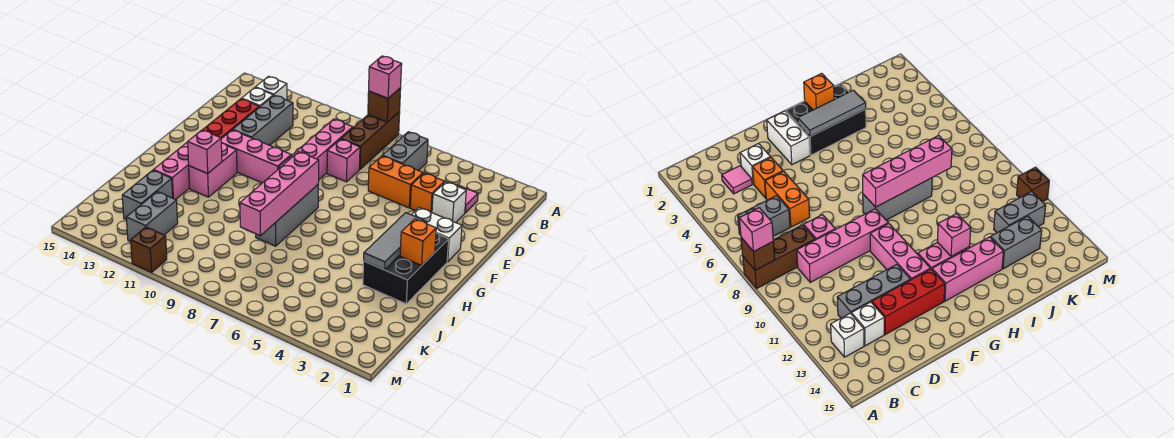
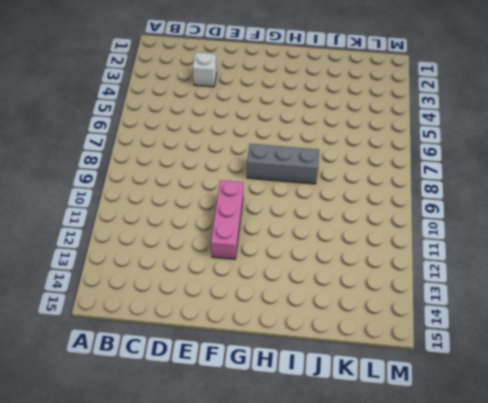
none -> brown 1x3 brick [341,112,400,169]
none -> grey 1x2 brick [382,132,428,171]
none -> white 1x1 brick [255,76,287,100]

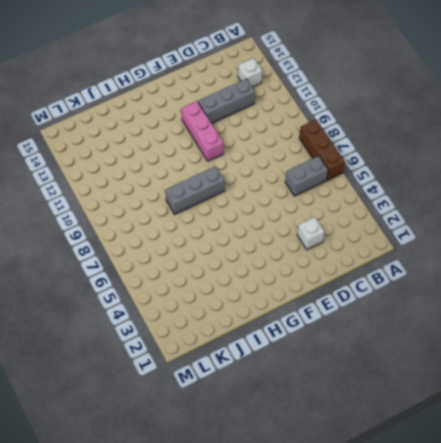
brown 1x3 brick [299,120,345,180] -> brown 1x3 brick turned to [341,112,400,169]
none -> pink 1x1 tile [457,185,478,213]
none -> pink 1x4 brick [279,119,353,179]
none -> white 1x1 brick [242,88,273,107]

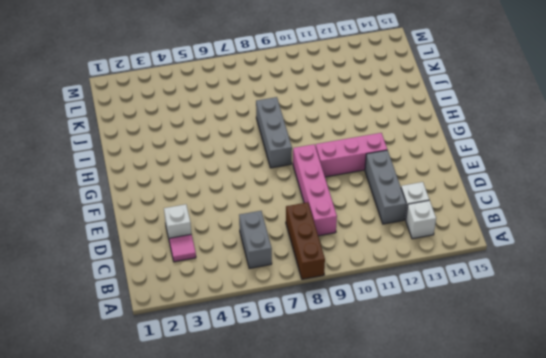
none -> orange 1x1 brick [410,173,445,213]
none -> orange 1x2 brick [368,156,423,208]
none -> pink 1x1 brick [327,139,360,182]

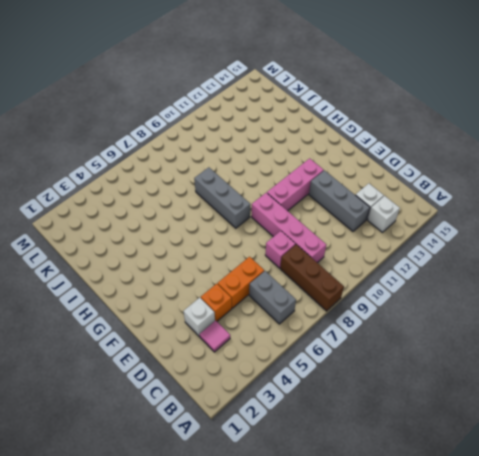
none -> red 1x3 brick [203,99,259,139]
none -> white 1x2 brick [412,208,462,262]
none -> black 2x3 brick [363,233,449,304]

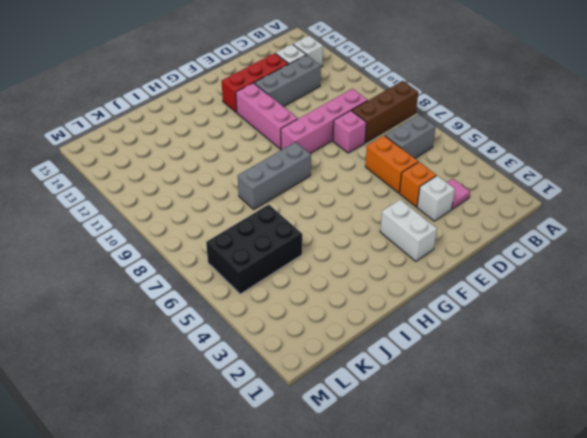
black 2x3 brick [206,205,302,294] -> black 2x3 brick moved to [363,233,449,304]
none -> pink 1x2 brick [189,143,237,197]
none -> pink 1x3 brick [154,142,190,200]
none -> grey 1x2 brick [122,170,173,219]

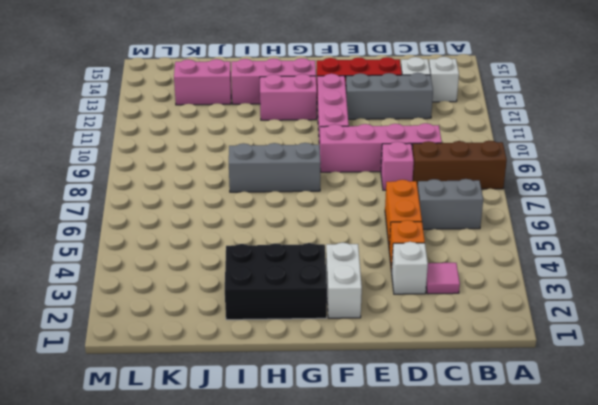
pink 1x2 brick [174,59,231,105] -> grey 1x2 brick [122,170,173,219]
none -> grey 1x2 brick [126,192,178,242]
none -> brown 1x1 brick [131,227,167,272]
none -> brown 1x1 brick [368,88,401,122]

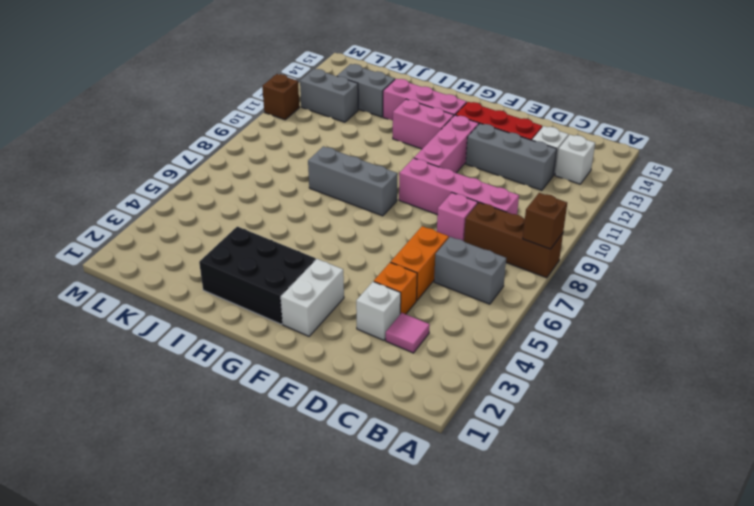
none -> grey 1x3 tile [364,213,427,270]
none -> pink 1x4 brick [240,152,319,236]
none -> orange 1x1 brick [400,219,436,265]

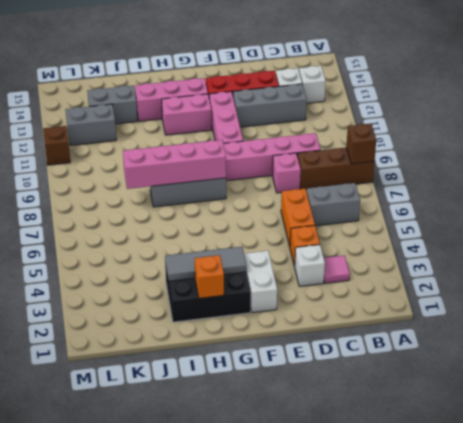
none -> pink 1x1 brick [188,130,222,174]
none -> pink 1x1 brick [369,56,402,98]

